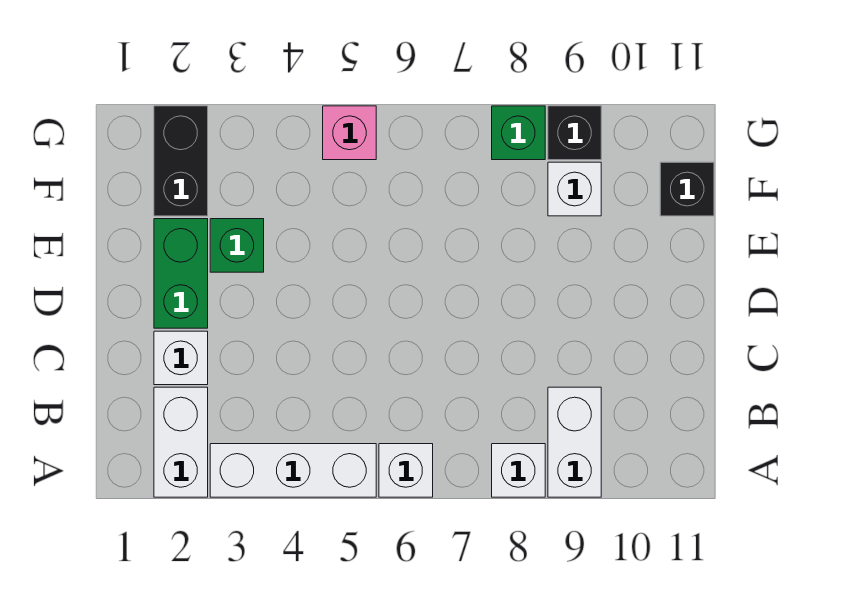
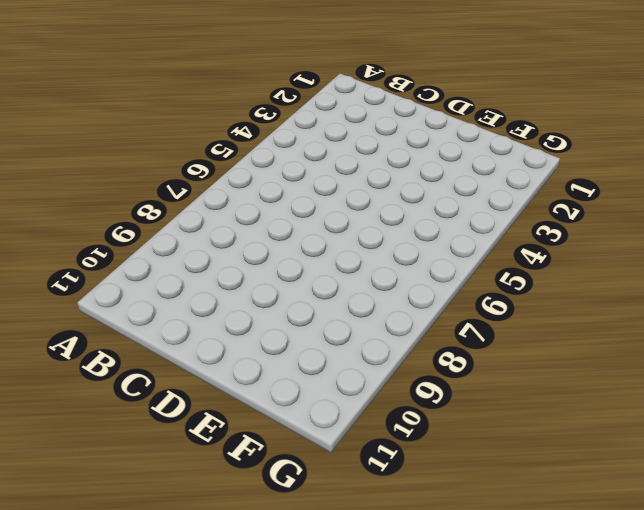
none -> white 1x2 brick [154,387,208,497]
none -> white 1x3 brick [210,444,376,497]
none -> white 1x1 brick [379,444,433,497]

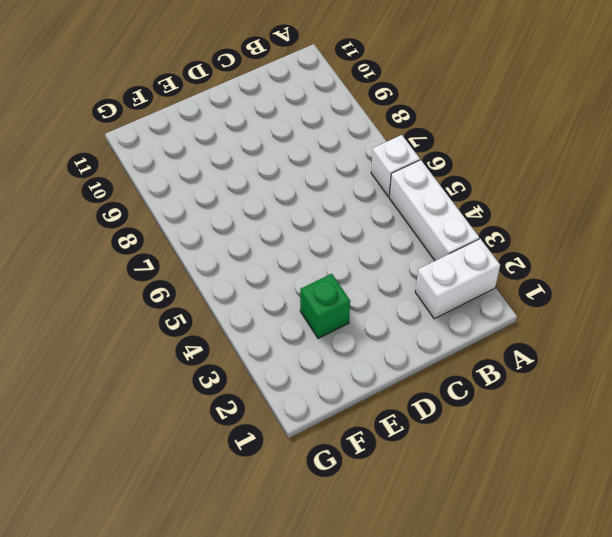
none -> white 1x1 brick [492,444,545,497]
none -> white 1x2 brick [548,387,601,497]
none -> white 1x1 brick [154,331,208,385]

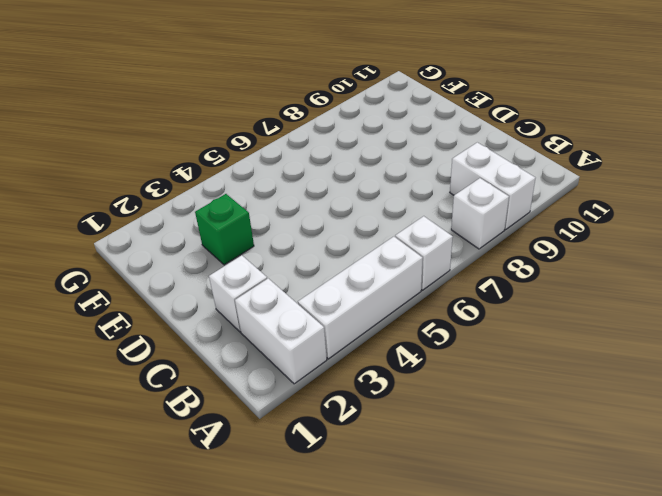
none -> green 1x2 brick [154,219,208,328]
none -> black 1x2 brick [154,106,208,216]
none -> white 1x1 brick [548,162,601,216]

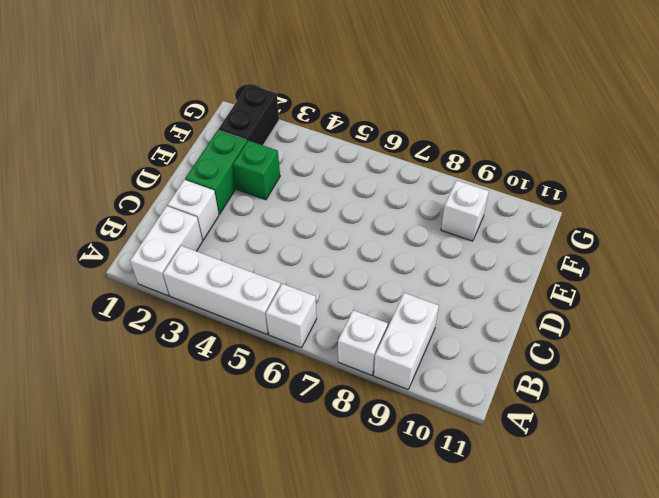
none -> black 1x1 brick [660,162,714,216]
none -> pink 1x1 brick [323,106,376,160]
none -> green 1x1 brick [492,106,545,160]

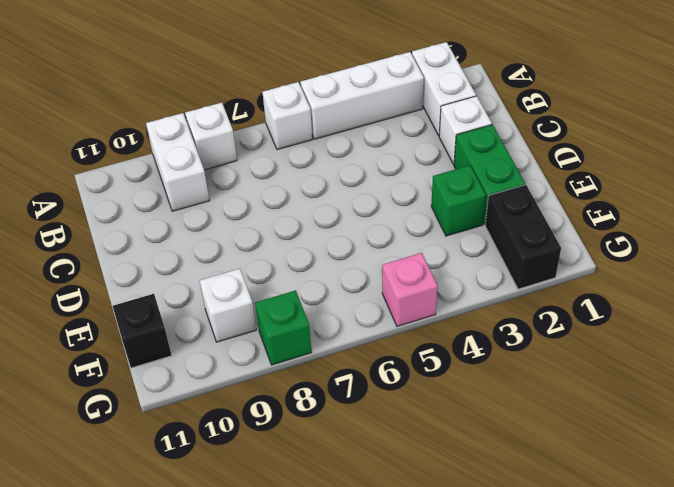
none -> black 1x1 brick [548,106,601,160]

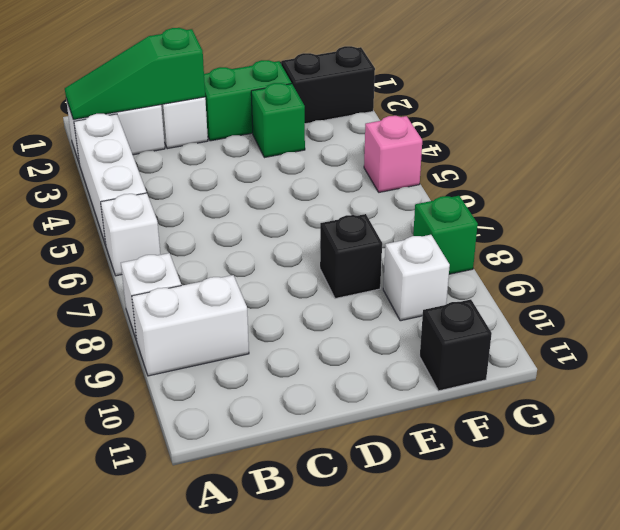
green 1x3 slope [65,28,205,120] -> none
black 1x1 brick [320,214,382,299] -> black 1x1 brick moved to [548,106,601,160]

